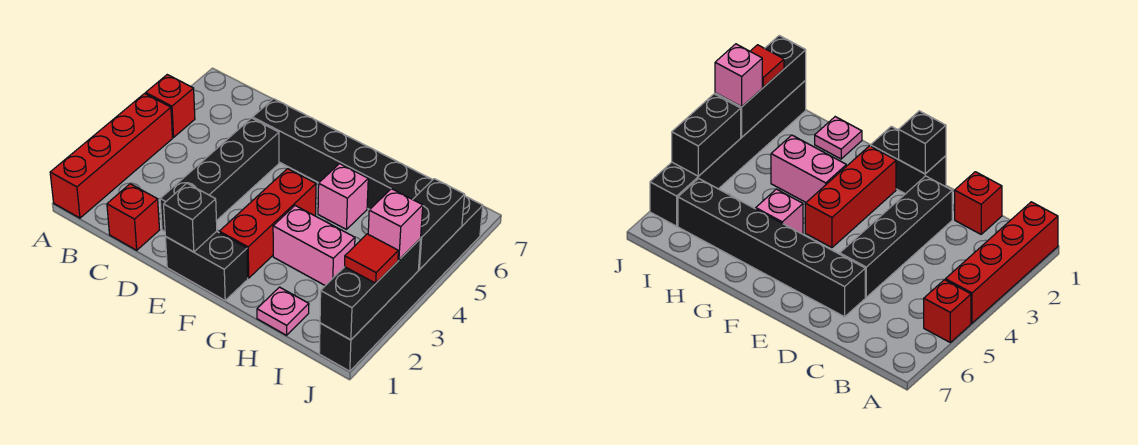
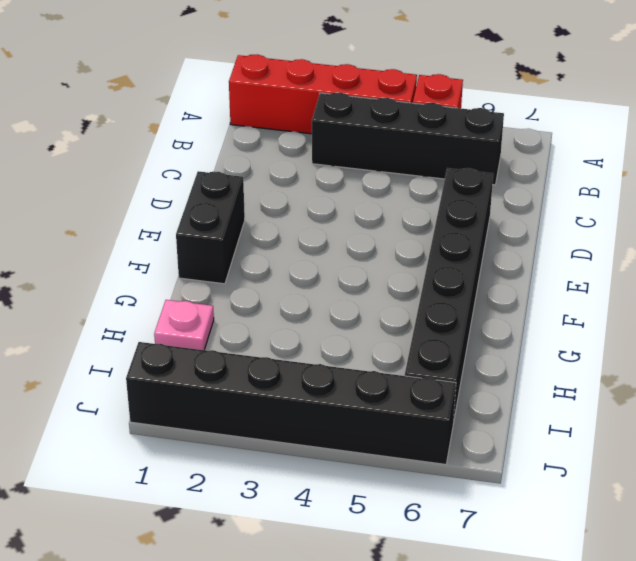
black 1x4 brick [312,92,504,185] -> black 1x4 brick moved to [160,118,279,231]
none -> red 1x1 brick [107,184,160,250]
none -> red 1x3 brick [219,169,316,278]
none -> pink 1x2 brick [273,206,355,286]

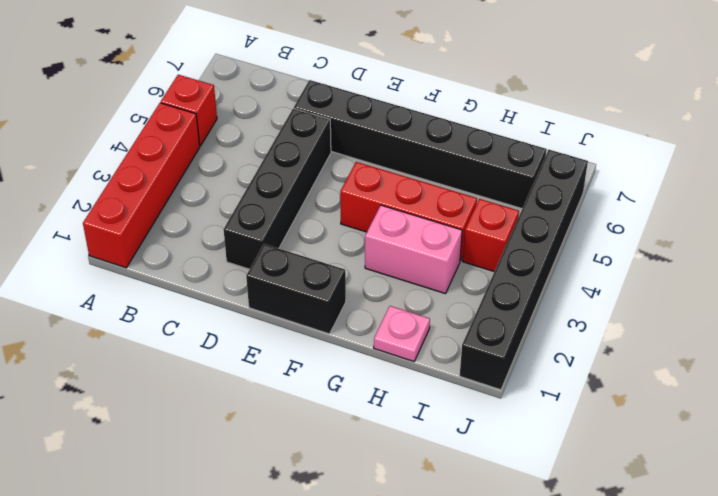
red 1x3 brick [340,162,477,261] -> red 1x3 brick turned to [219,169,316,278]
red 1x1 brick [463,199,519,272] -> red 1x1 brick moved to [107,184,160,250]
none -> pink 1x1 brick [318,164,368,230]
none -> black 1x1 brick [164,183,217,252]
none -> black 1x3 brick [320,239,421,340]

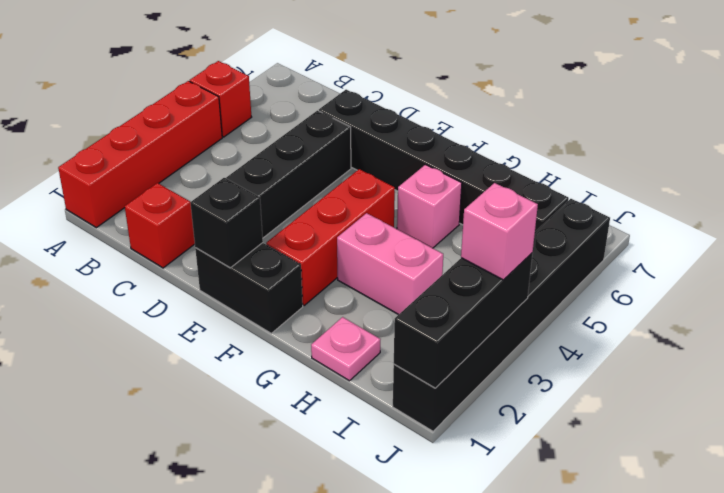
none -> black 1x2 brick [413,179,465,269]
none -> red 1x1 tile [345,234,398,283]

